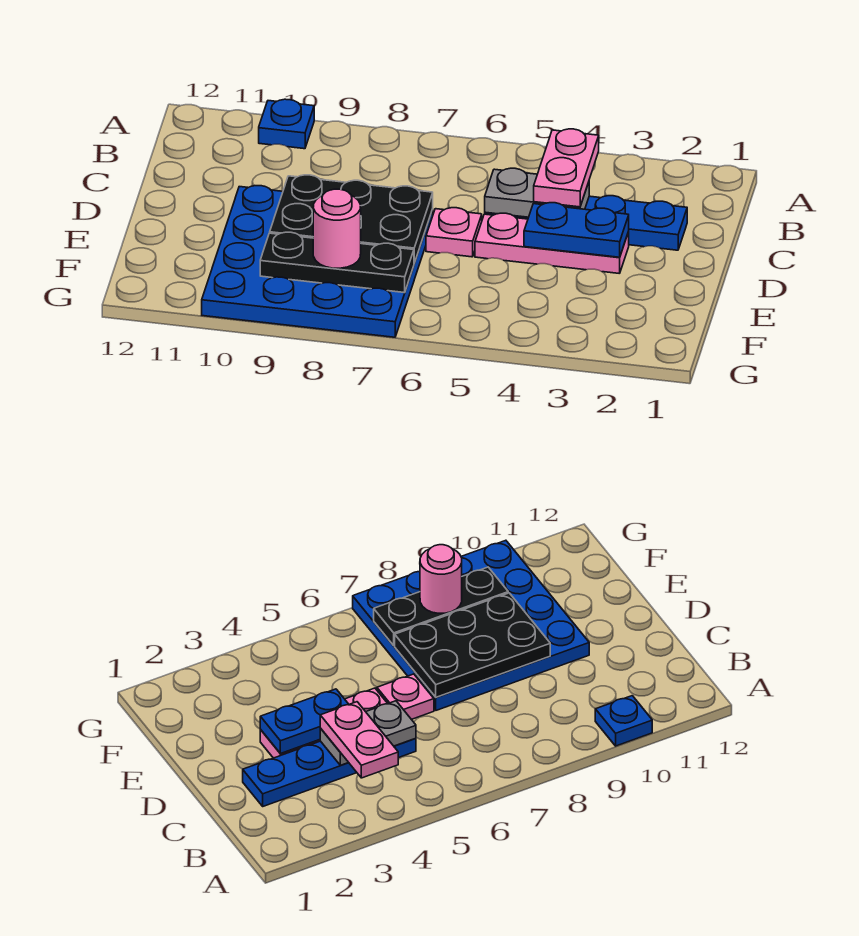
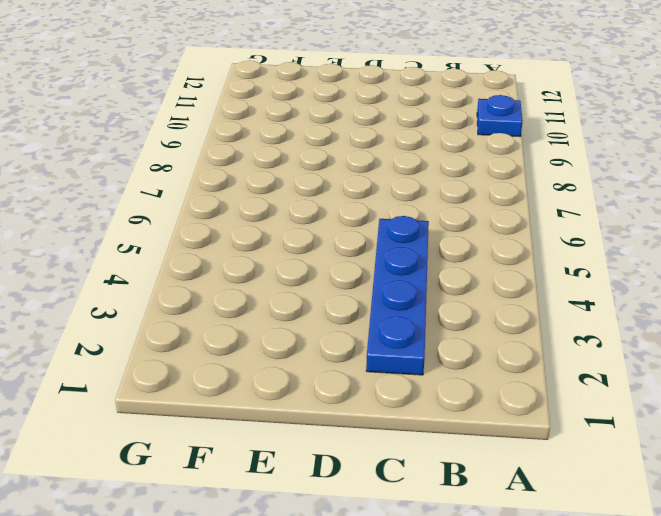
none -> pink 1x3 plate [475,213,629,274]
none -> pink 1x1 plate [426,208,482,257]

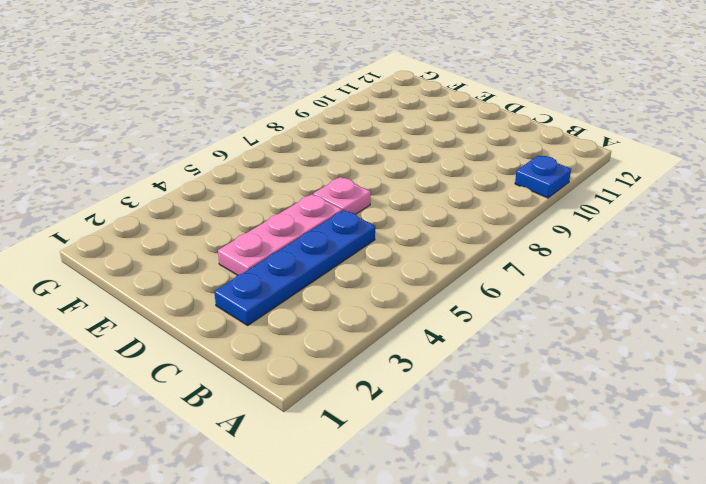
none -> blue 4x4 plate [202,186,433,337]
none -> grey 1x2 plate [485,168,589,217]

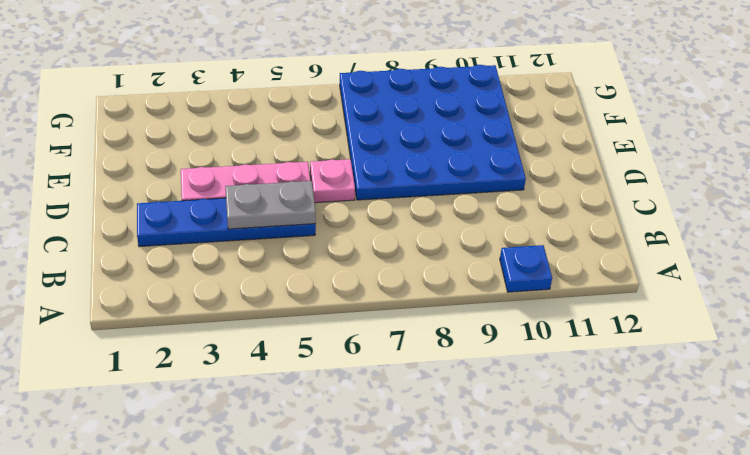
none -> blue 1x2 plate [524,203,629,257]
none -> black 2x3 plate [270,175,433,263]

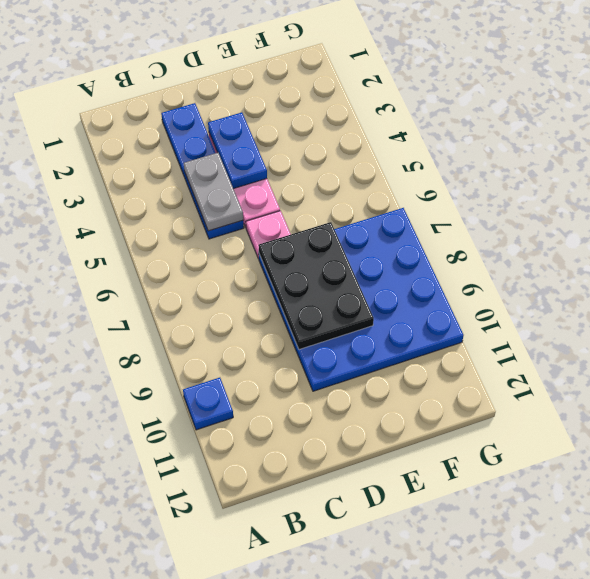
none -> black 1x3 plate [260,232,414,293]
none -> pink 1x2 plate [534,129,599,207]

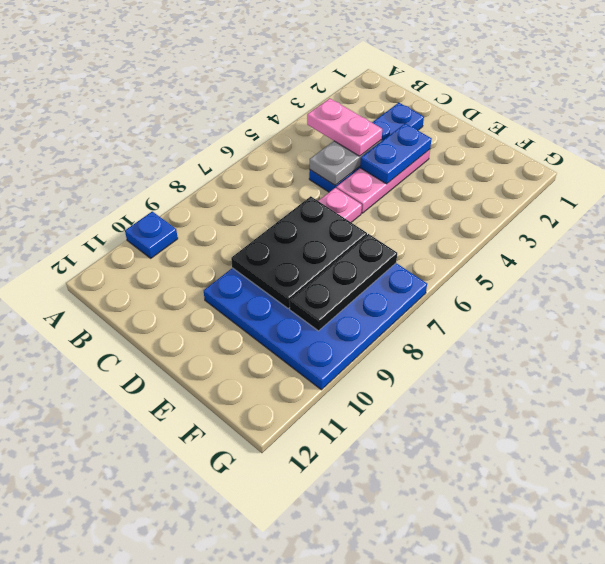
none -> pink 1x1 round brick [313,189,361,268]

